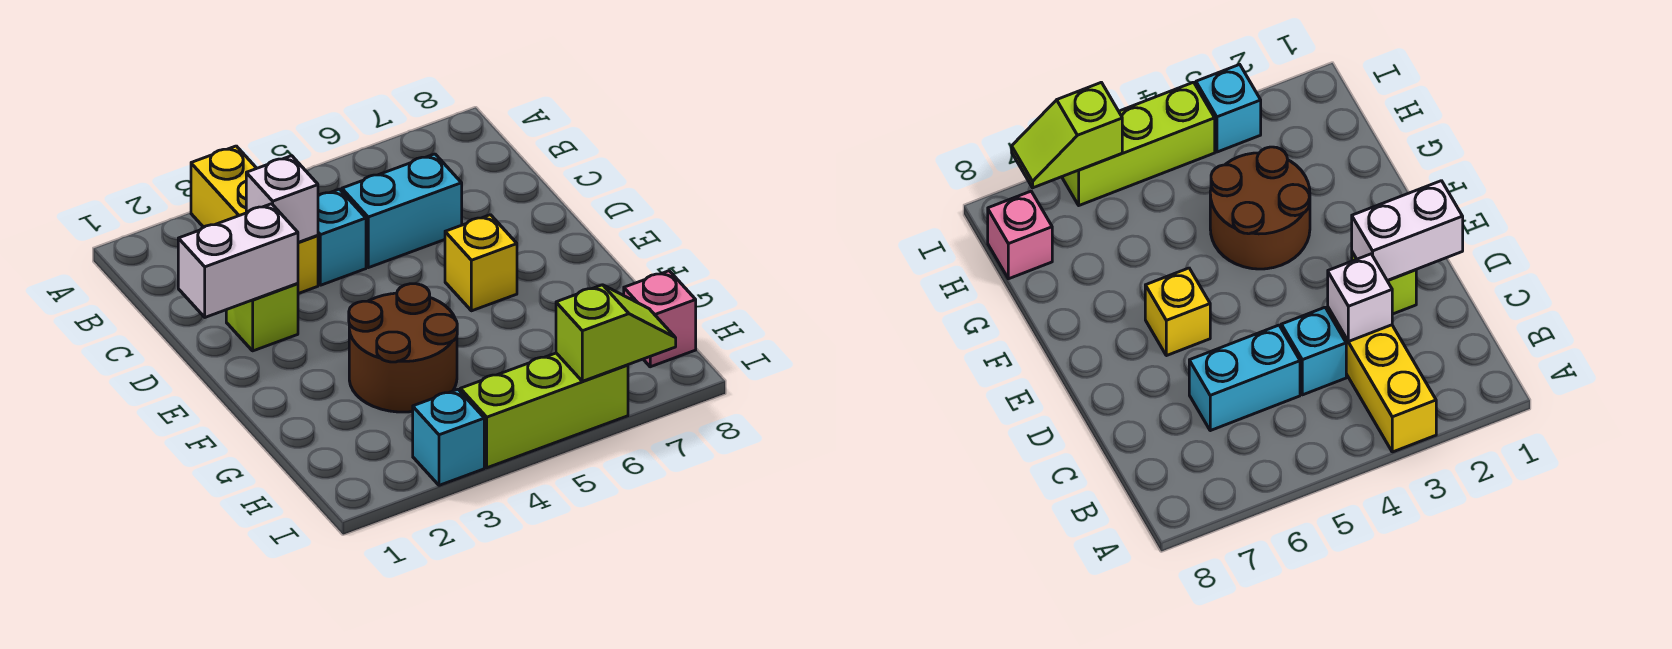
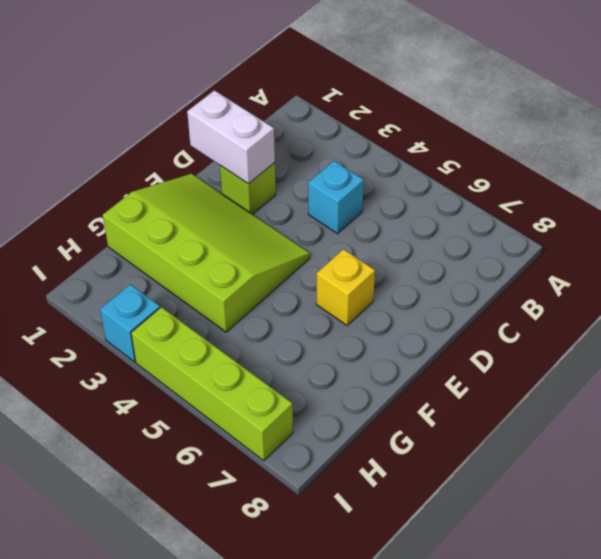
lime 3x4 slope [103,174,310,332] -> brown 2x2 round brick [349,284,457,412]
lime 1x4 brick [131,307,293,461] -> lime 1x3 brick [460,353,628,468]
none -> yellow 1x3 brick [191,146,318,294]
none -> cyan 1x2 brick [342,154,462,268]
none -> pink 1x1 brick [624,271,696,367]

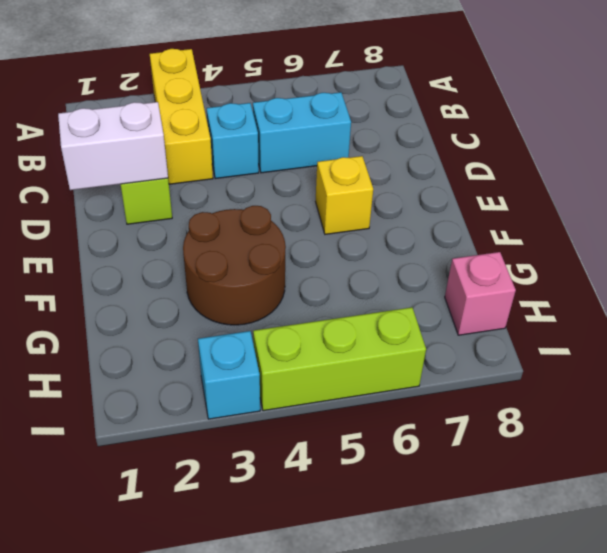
none -> white 1x1 brick [246,156,318,242]
none -> lime 1x2 slope [556,285,676,381]

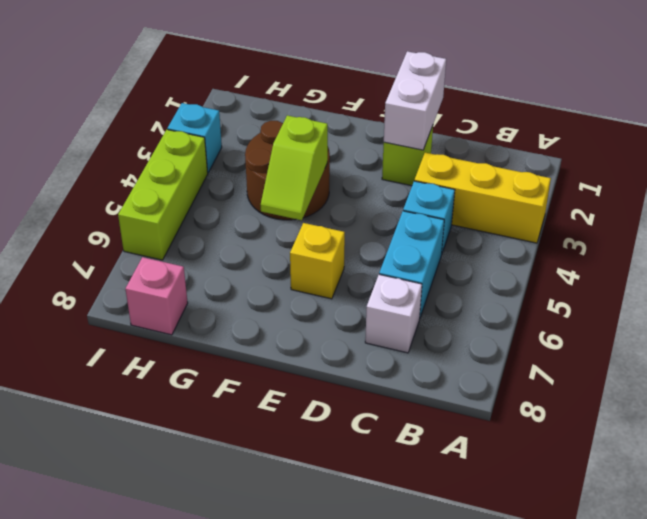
white 1x1 brick [365,274,422,353] -> white 1x1 brick moved to [246,156,318,242]
lime 1x2 slope [261,115,328,220] -> lime 1x2 slope moved to [556,285,676,381]

